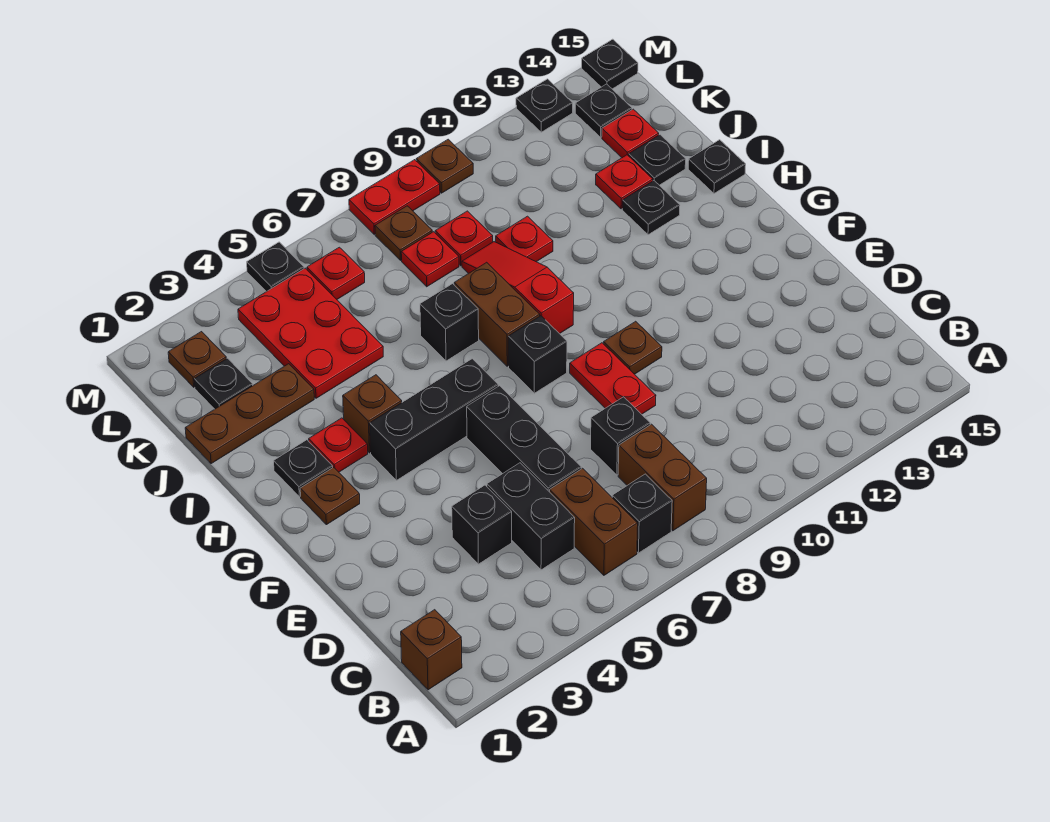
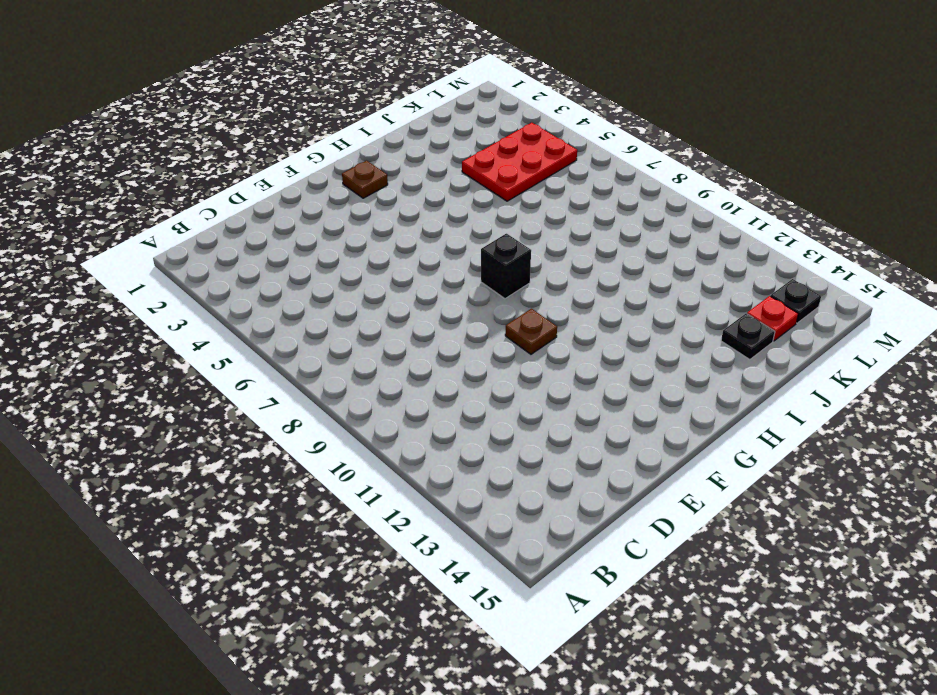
none -> brown 1x1 brick [401,610,462,690]
none -> brown 1x2 brick [550,468,638,575]
none -> black 1x1 brick [612,474,672,553]
none -> brown 1x2 brick [618,424,707,531]

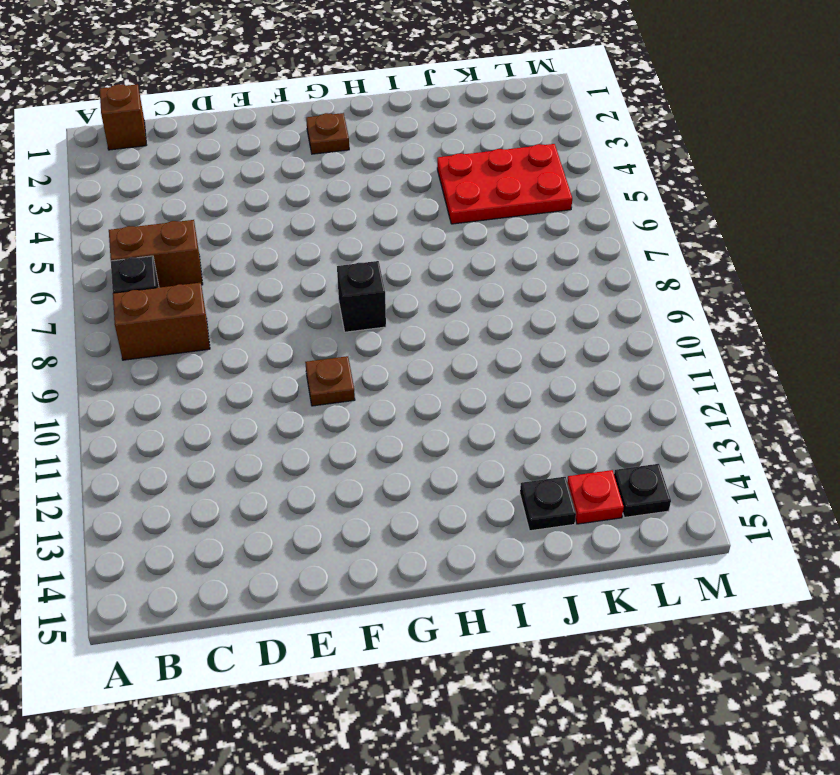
none -> black 1x2 brick [487,463,575,570]
none -> black 1x1 brick [452,485,512,564]
none -> black 1x3 brick [467,386,581,492]
none -> black 1x1 brick [591,397,650,475]

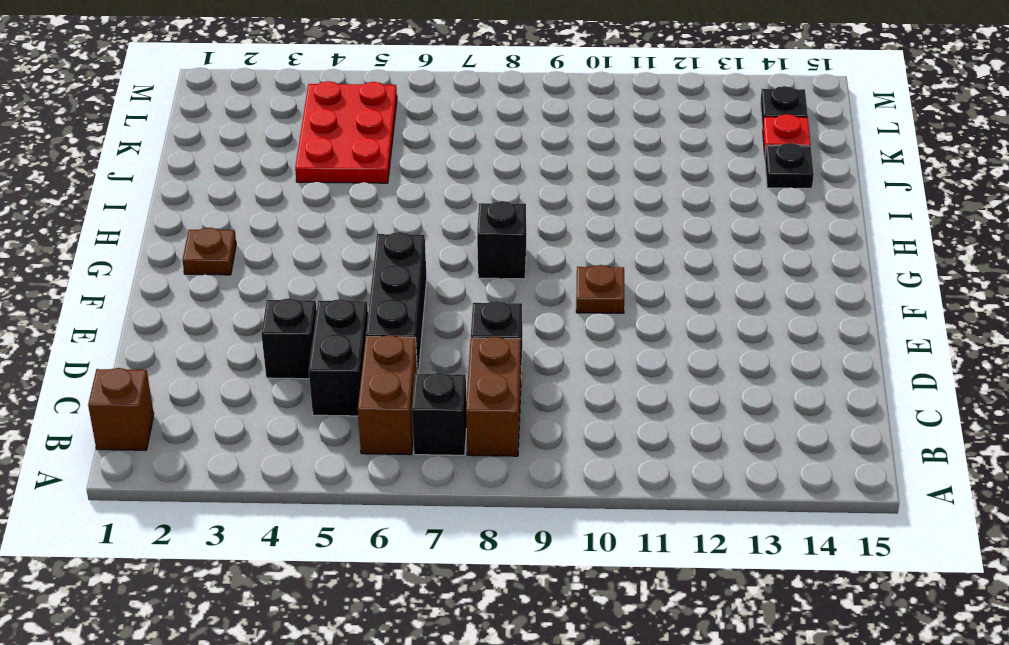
none -> red 1x2 plate [570,343,656,414]
none -> black 1x3 brick [370,359,498,480]
none -> black 1x1 plate [274,440,333,497]
none -> red 1x1 plate [309,418,368,472]

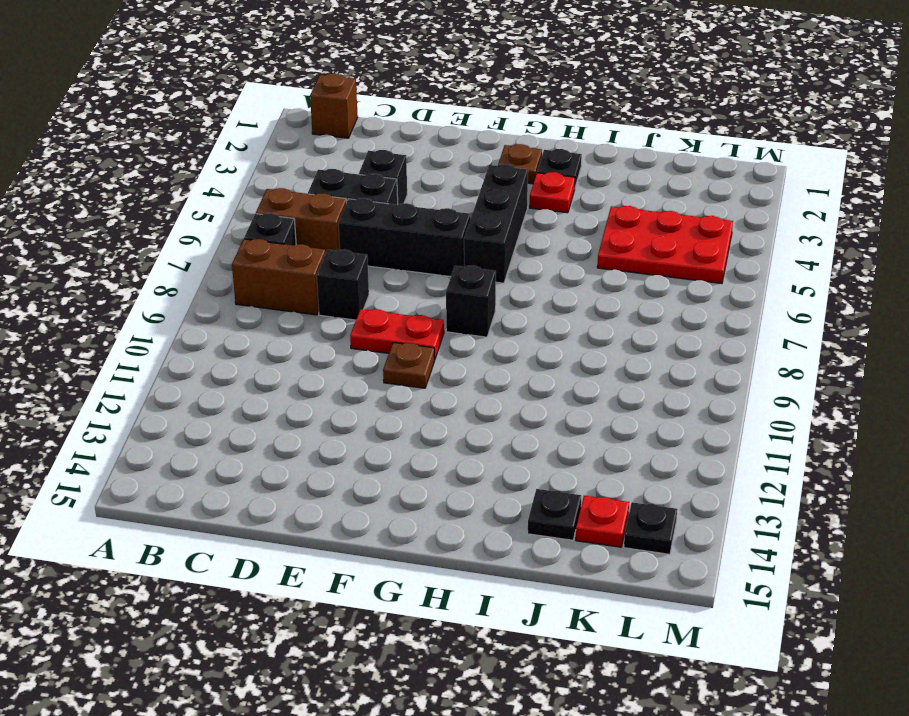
none -> brown 1x1 brick [343,375,402,453]
none -> brown 1x2 brick [454,262,540,366]
none -> red 1x3 slope [462,242,574,334]
none -> black 1x1 brick [420,284,479,361]

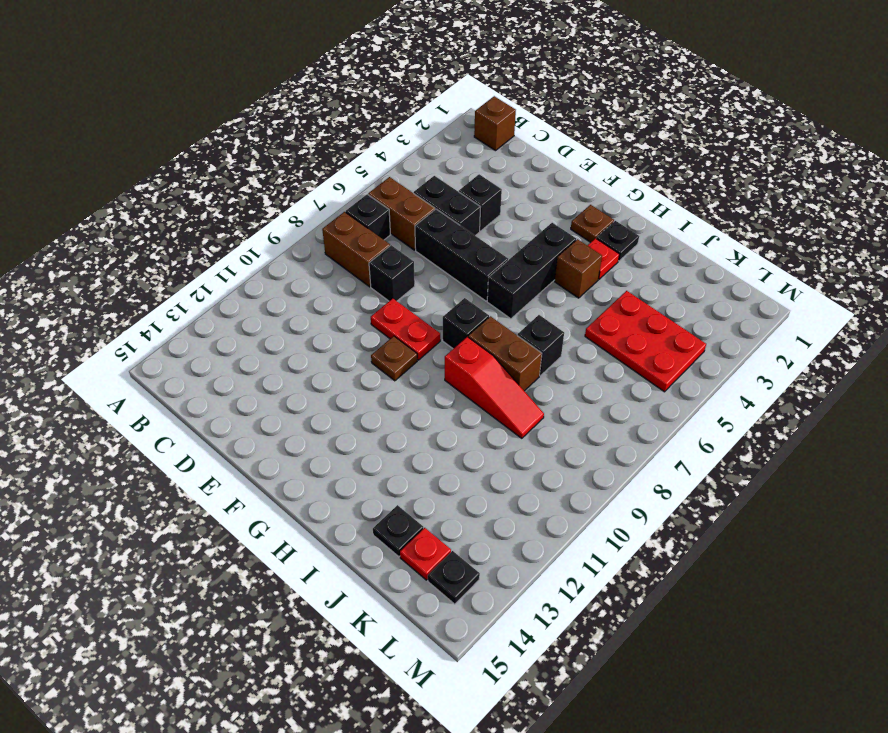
none -> black 1x1 plate [622,181,680,235]
none -> black 1x1 plate [688,140,746,193]
none -> brown 1x3 plate [185,364,314,464]
none -> red 1x1 plate [496,216,553,262]

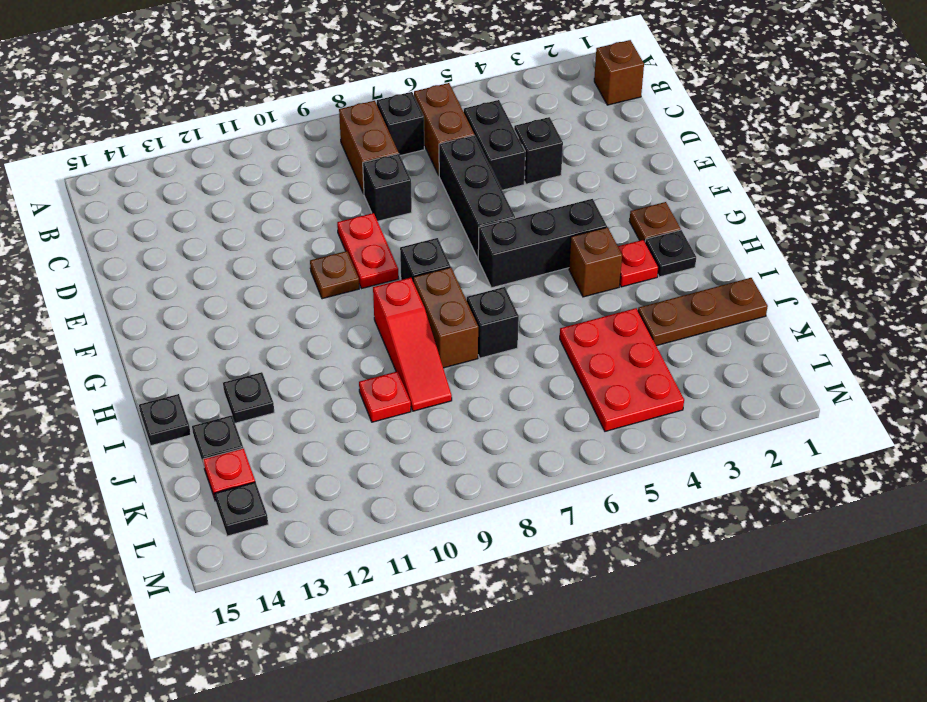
none -> red 1x1 plate [596,155,653,209]
none -> black 1x1 plate [194,358,253,409]
none -> red 1x1 plate [401,232,459,287]
none -> red 1x1 plate [435,211,493,266]

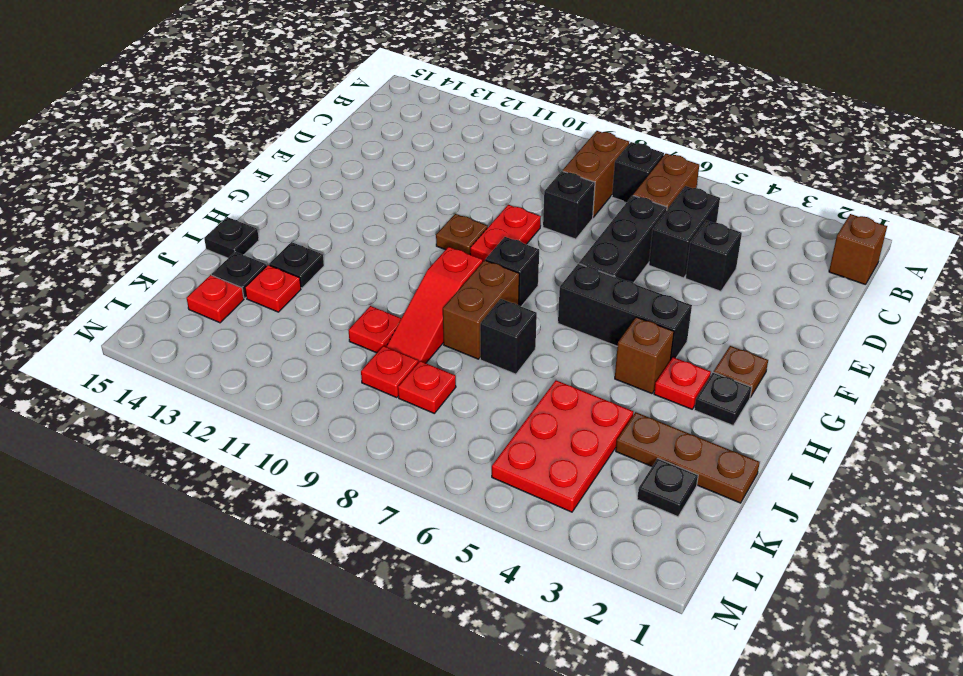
none -> brown 1x1 plate [168,332,226,387]
none -> red 1x1 plate [307,247,365,299]
none -> brown 1x1 plate [375,206,432,260]
none -> black 1x1 plate [575,84,632,137]

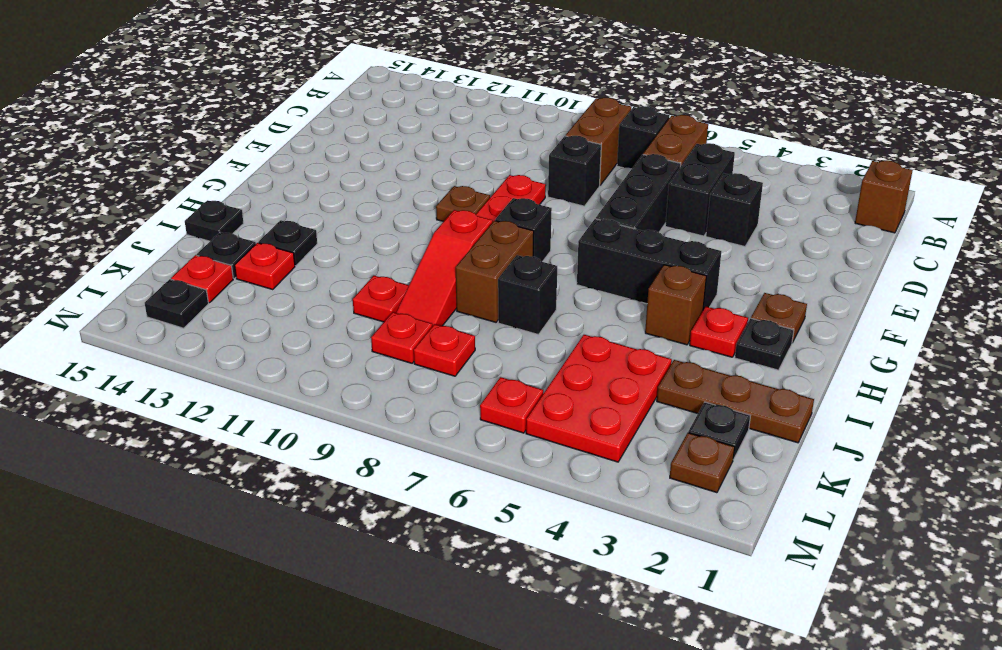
none -> brown 1x1 plate [375,206,432,260]
none -> black 1x1 plate [247,242,304,292]
none -> red 1x2 plate [349,160,440,234]
none -> brown 1x1 plate [416,139,473,193]

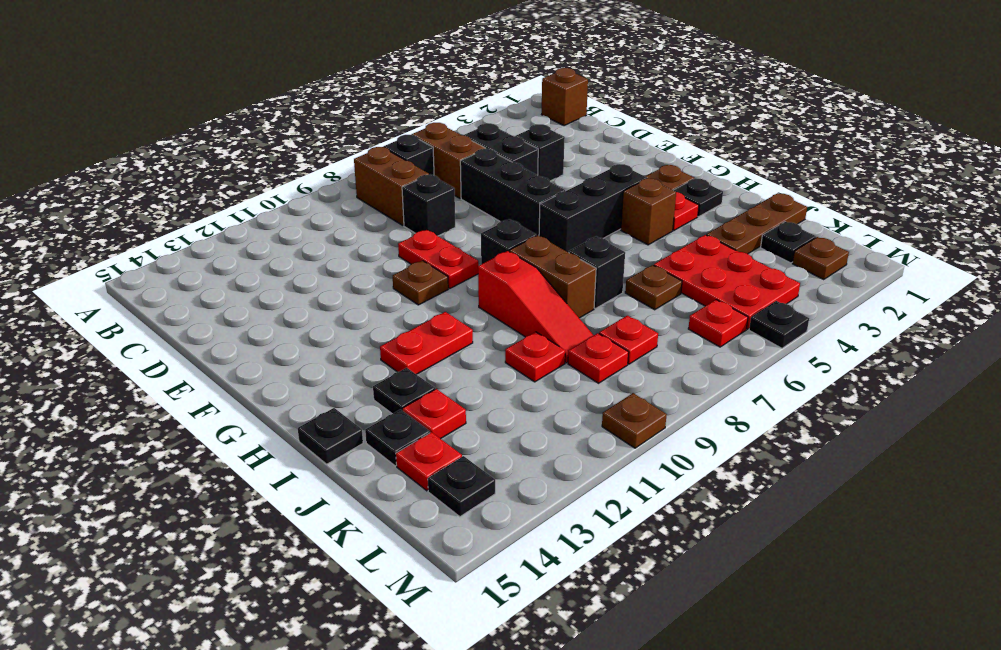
red 1x2 plate [380,312,473,374] -> red 1x2 plate moved to [349,160,440,234]
brown 1x1 plate [625,265,682,310] -> brown 1x1 plate moved to [375,206,432,260]
none -> black 1x1 plate [516,79,573,132]
none -> black 1x1 plate [582,39,638,89]

